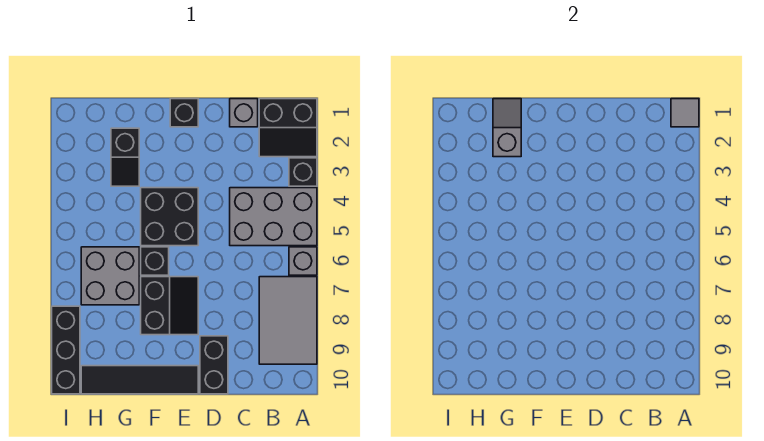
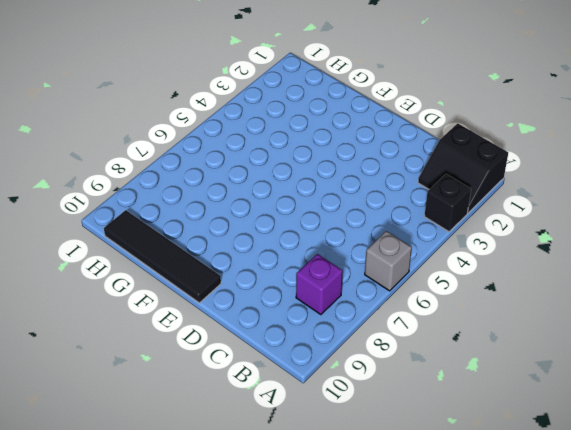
purple 1x1 brick [296,254,343,315] -> grey 2x3 tile [259,277,317,364]
none -> grey 2x3 brick [230,188,317,246]
none -> grey 1x1 brick [230,99,258,127]
none -> black 1x2 brick [200,336,228,394]

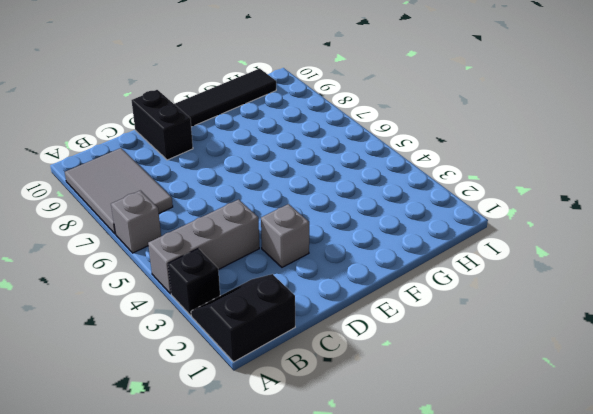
grey 1x3 brick [148,199,259,294] -> grey 2x3 brick [230,188,317,246]
grey 1x1 brick [261,204,309,267] -> grey 1x1 brick moved to [230,99,258,127]
none -> black 1x1 brick [170,99,198,127]
none -> black 2x2 brick [141,188,198,246]
none -> black 2x2 slope [141,277,198,335]

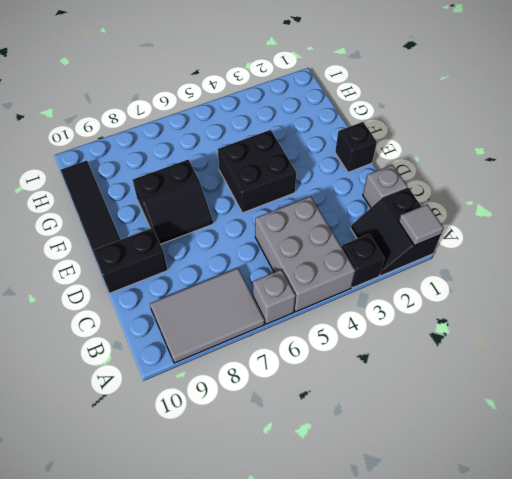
none -> black 1x1 brick [141,247,169,275]
none -> black 1x2 slope [111,128,139,186]
none -> grey 2x2 brick [81,247,139,305]

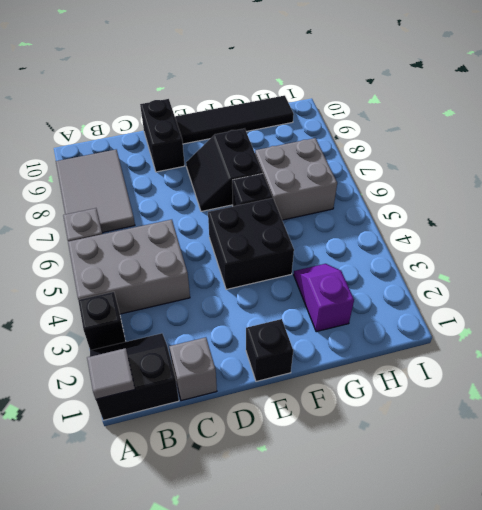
purple 1x2 slope [294,264,354,332] -> black 1x2 slope [111,128,139,186]
none -> black 1x3 brick [52,306,80,394]
none -> grey 1x2 slope [493,99,521,157]

